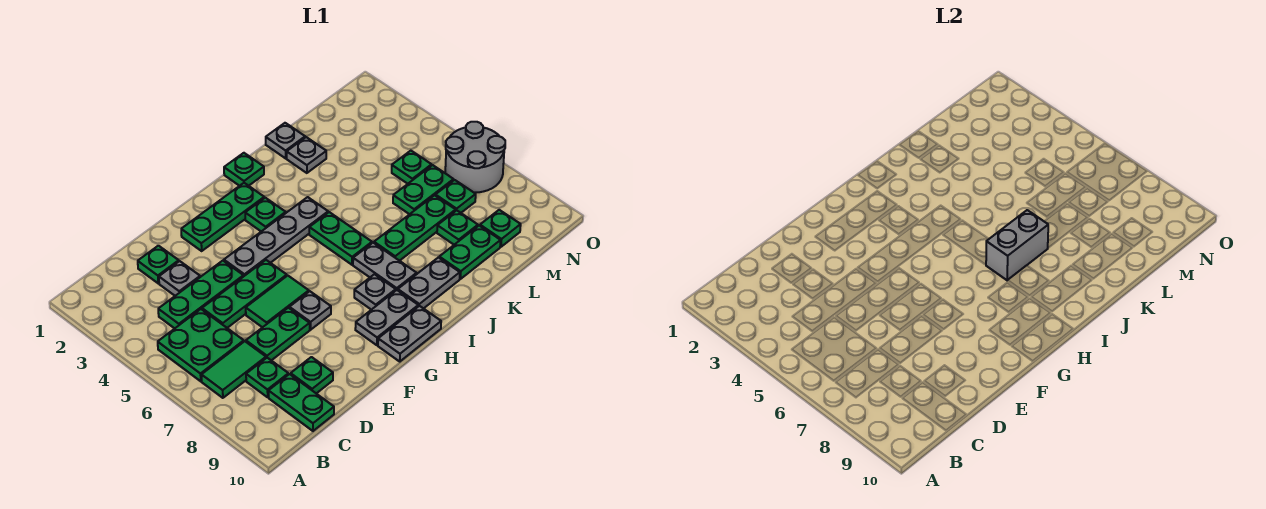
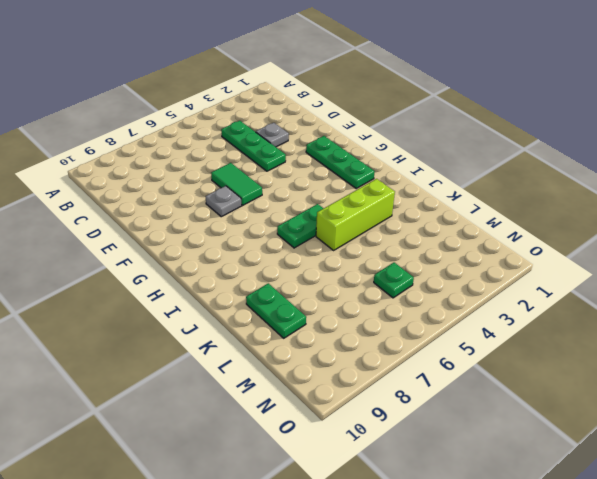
lime 1x3 brick [316,179,395,250] -> none
none -> green 2x2 plate [158,309,244,381]
none -> green 1x2 tile [202,341,266,398]
none -> green 1x1 plate [246,358,288,397]
none -> green 1x2 plate [269,374,334,431]

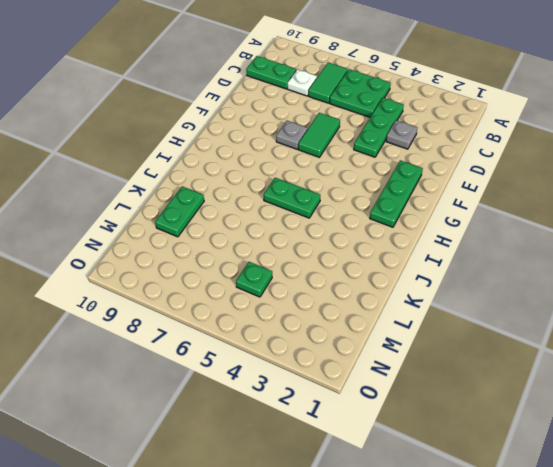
white 1x1 plate [287,69,317,96] -> green 1x1 plate [246,358,288,397]
none -> green 1x1 plate [138,246,179,283]
none -> green 1x3 plate [202,260,287,328]
none -> green 1x2 plate [246,308,310,360]
none -> green 1x1 plate [291,357,333,394]

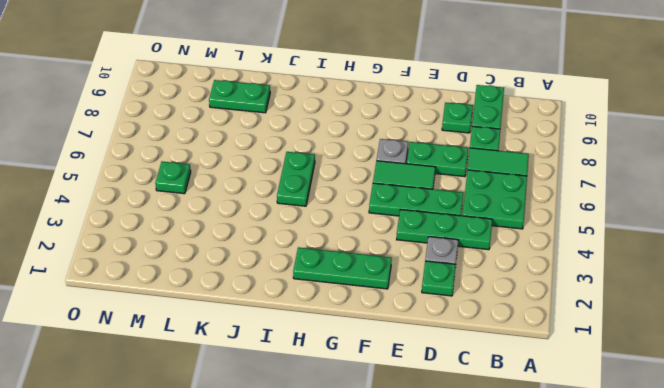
none -> grey 1x4 plate [224,197,328,277]
none -> grey 1x2 plate [355,290,418,345]
none -> grey 1x2 plate [378,306,441,361]
none -> green 1x1 plate [245,198,286,231]

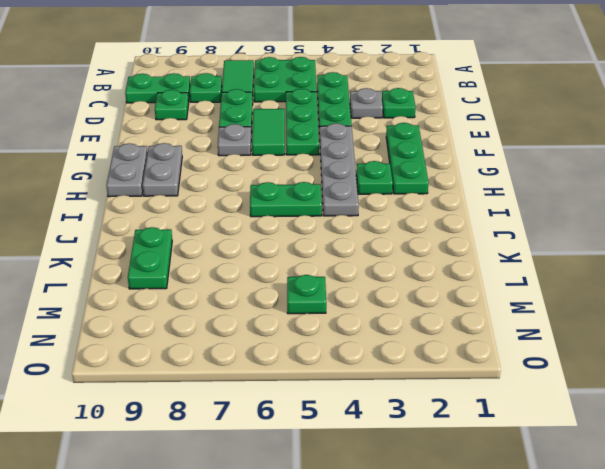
none -> grey 1x1 plate [354,274,396,310]
none -> green 1x1 plate [224,153,264,186]
none -> grey 1x2 plate [353,243,417,290]
none -> grey 1x2 plate [398,257,460,309]

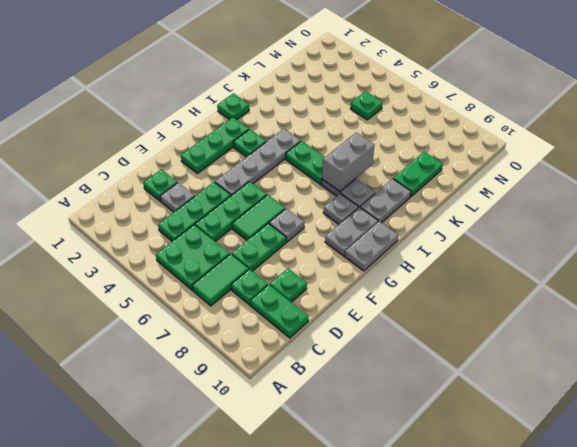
none -> green 1x3 plate [374,195,456,261]
none -> grey 1x1 plate [266,123,305,158]
none -> grey 1x1 plate [287,137,326,173]
none -> green 1x2 plate [393,165,454,214]

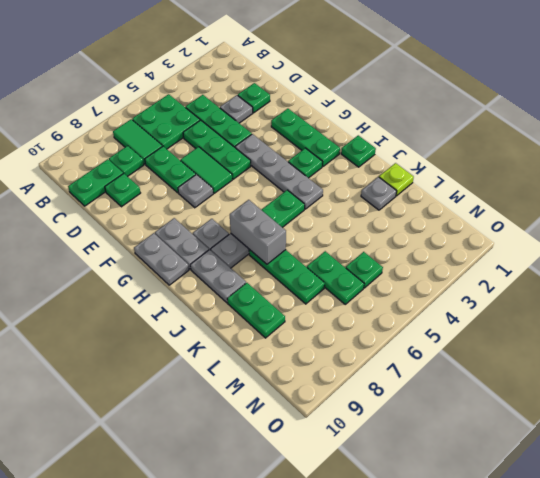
lime 1x1 plate [379,163,414,196] -> grey 1x1 plate [266,123,305,158]
none -> green 1x1 plate [437,210,478,245]
none -> green 1x1 plate [435,180,476,213]
none -> green 1x1 plate [480,210,521,247]
none -> grey 2x2 round brick [445,122,505,192]

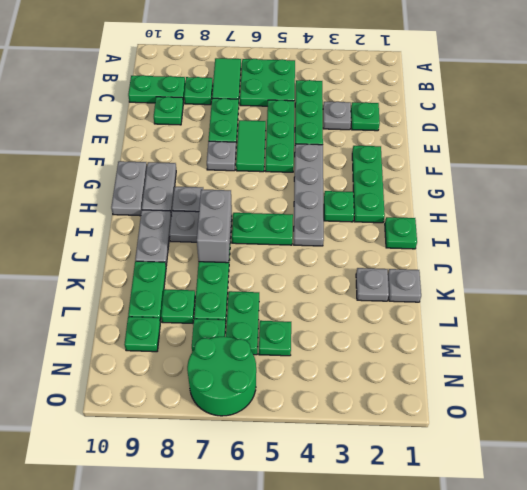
green 2x2 round brick [187,336,256,416] -> grey 2x2 round brick [445,122,505,192]

